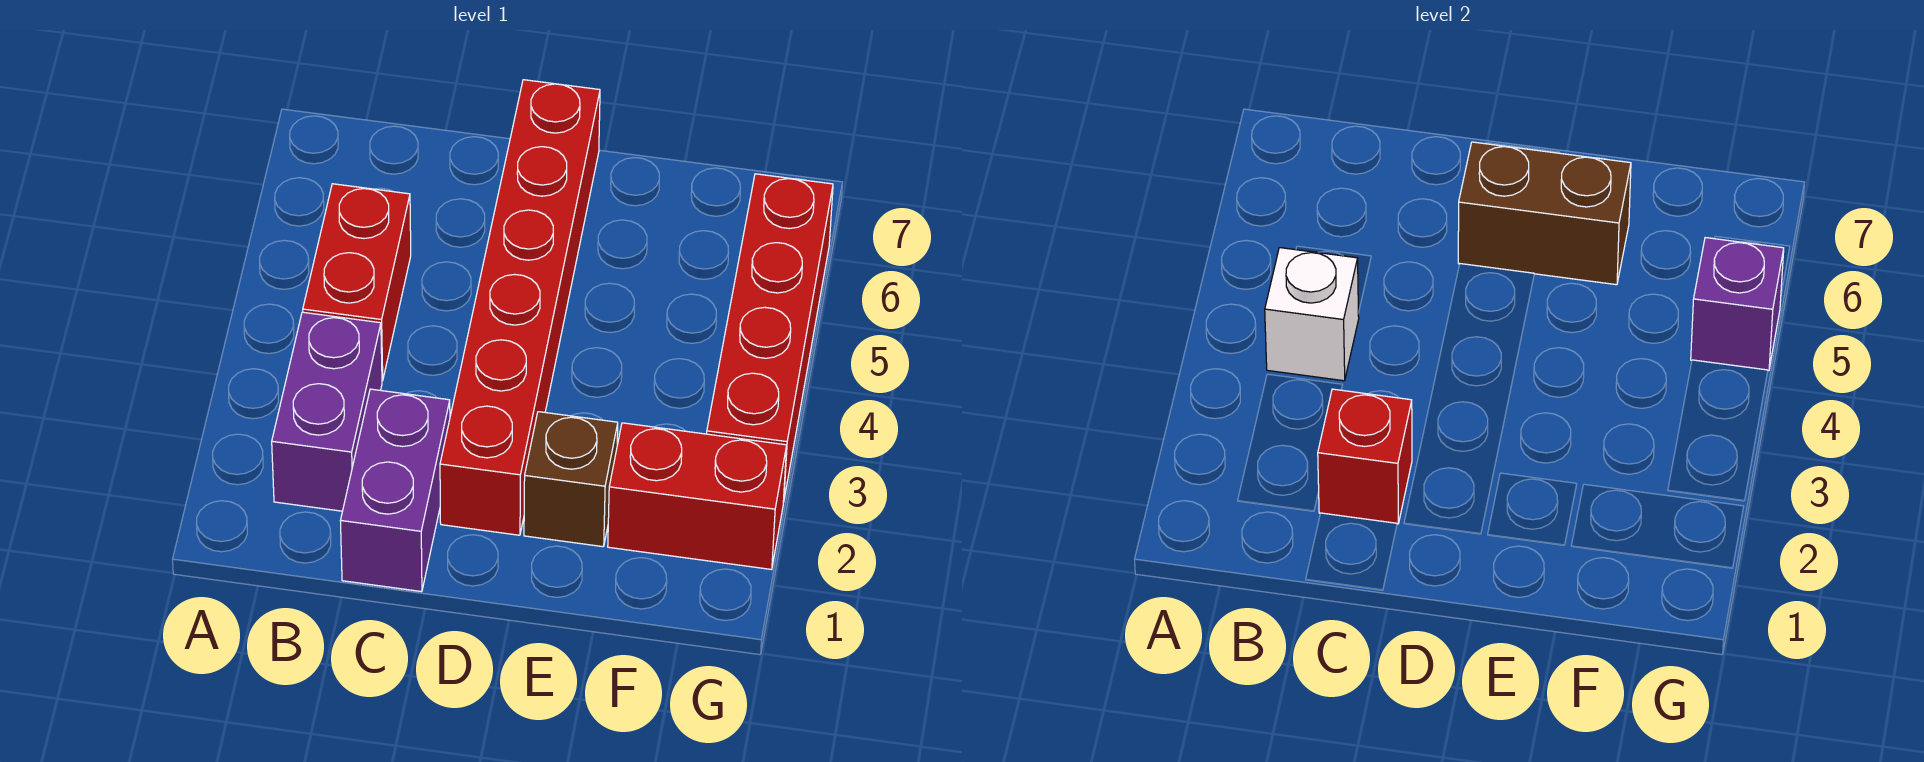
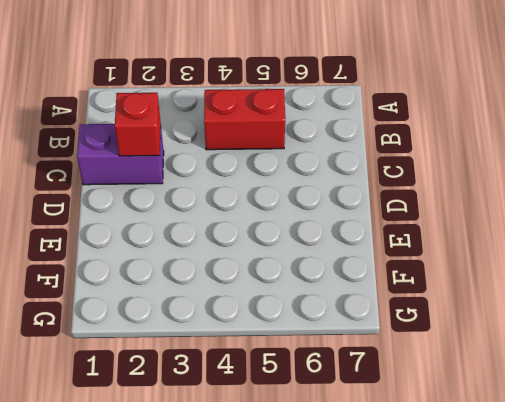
none -> purple 1x2 brick [272,312,382,511]
none -> red 1x6 brick [440,80,600,535]

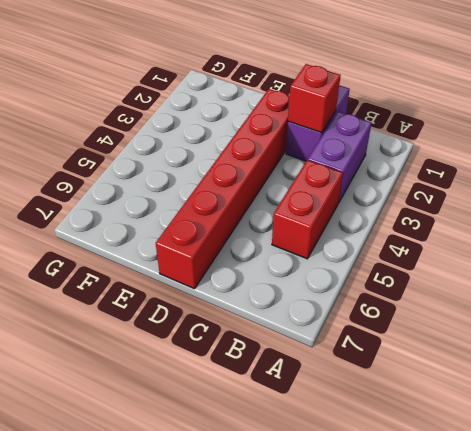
none -> brown 1x1 brick [524,412,618,547]
none -> red 1x2 brick [608,423,787,570]

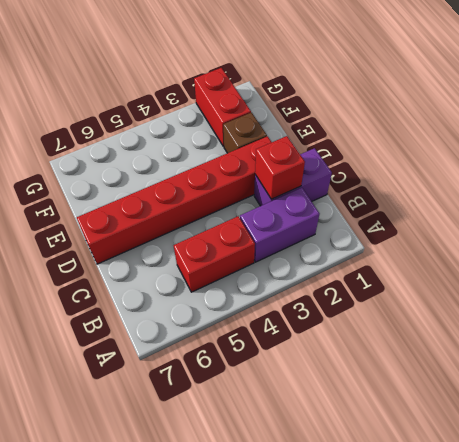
none -> red 1x4 brick [707,174,833,502]
none -> white 1x1 brick [1265,248,1359,381]

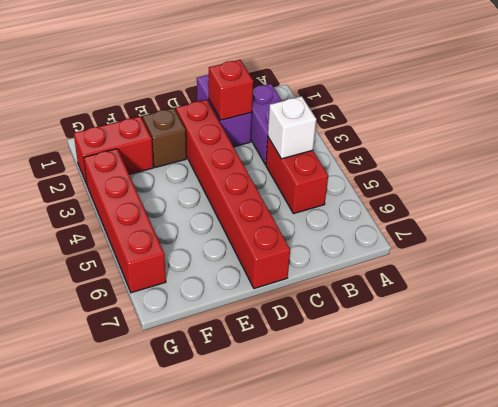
none -> brown 1x2 brick [1458,142,1631,285]
none -> purple 1x1 brick [1691,238,1784,371]

